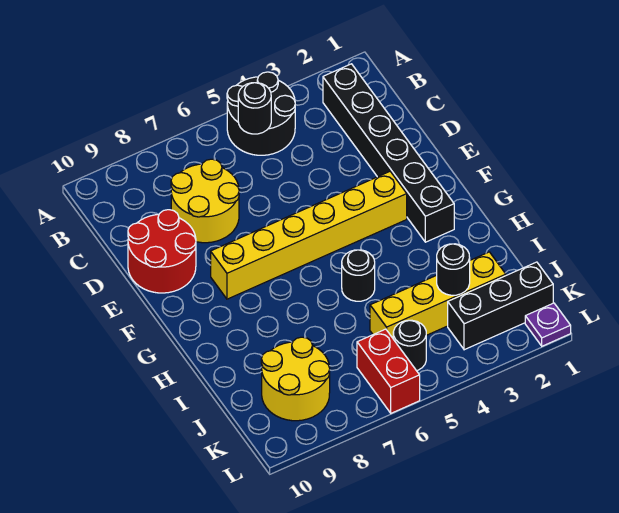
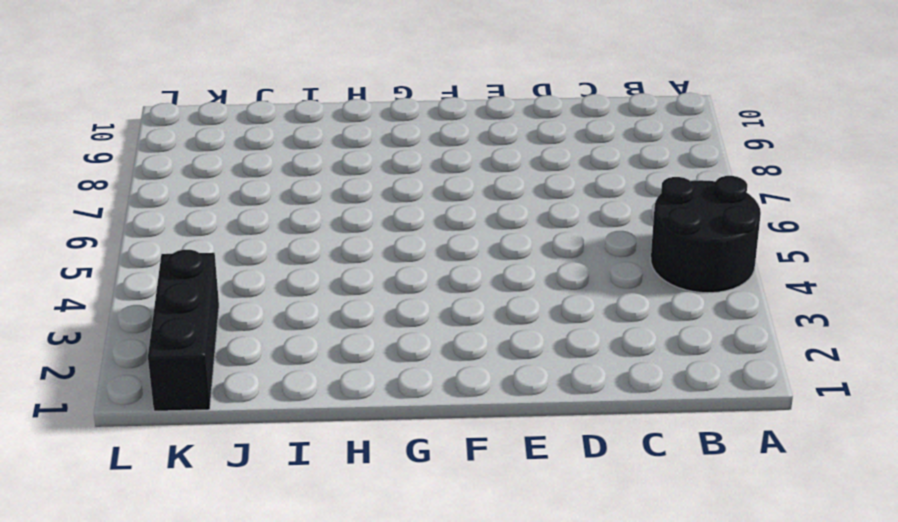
none -> black 1x6 brick [323,64,454,242]
none -> yellow 2x2 round brick [171,159,239,243]
none -> red 2x2 round brick [128,210,196,293]

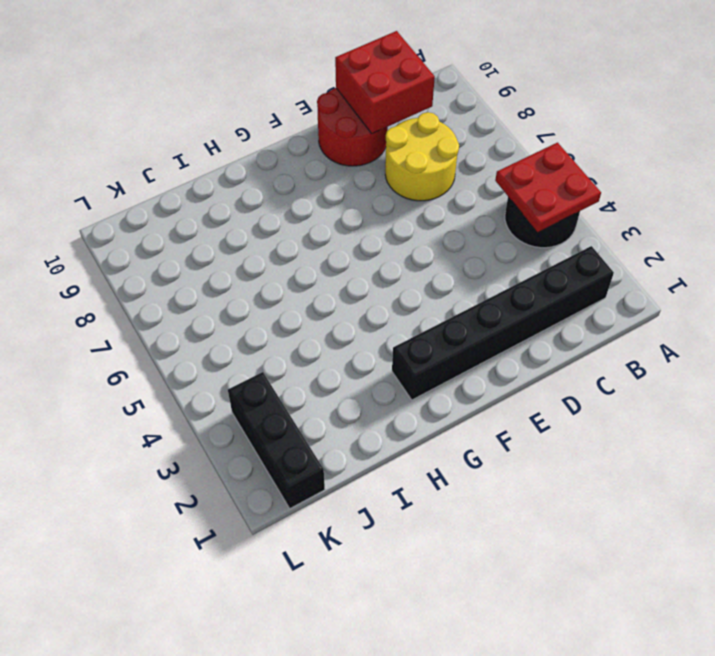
red 2x2 plate [495,143,601,232] -> black 1x1 round brick [238,83,271,134]
red 2x2 brick [335,31,435,134] -> none
none -> yellow 1x6 brick [211,172,407,299]
none -> black 1x1 round brick [342,250,375,301]
none -> yellow 1x4 brick [370,252,506,338]

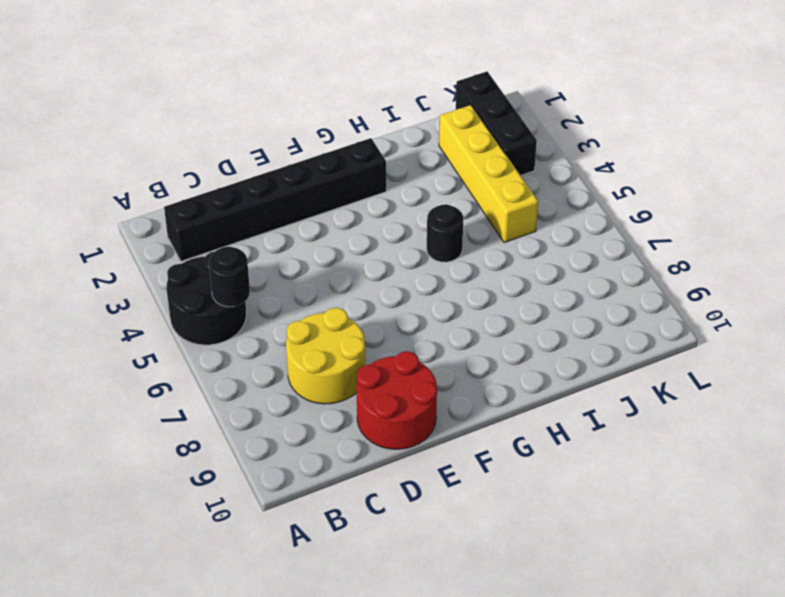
none -> yellow 1x6 brick [211,172,407,299]
none -> yellow 2x2 round brick [261,337,330,421]
none -> black 1x1 round brick [393,320,426,371]

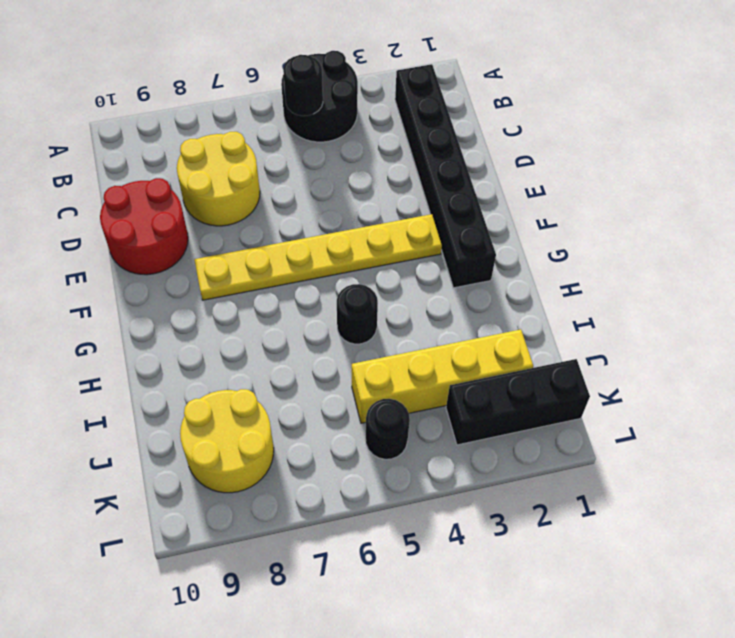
yellow 1x6 plate [194,214,442,300] -> yellow 1x6 brick [211,172,407,299]
none -> red 1x2 brick [357,329,420,413]
none -> purple 1x1 plate [525,303,571,346]
none -> black 1x1 round brick [437,244,470,295]

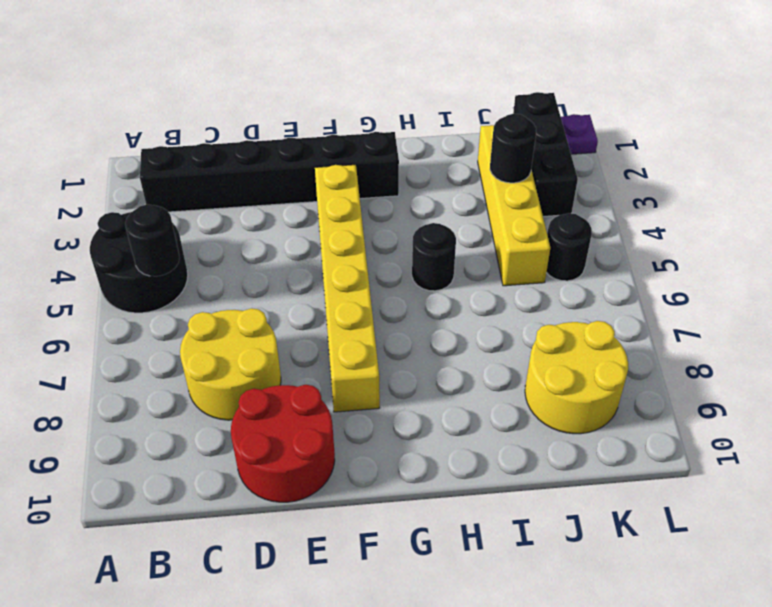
none -> red 1x2 brick [357,329,420,413]

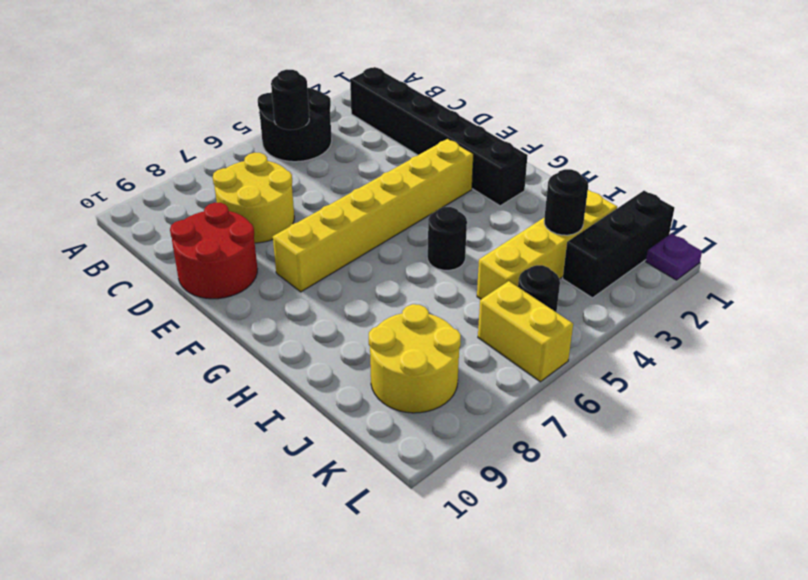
yellow 1x2 brick [478,281,573,382] -> red 1x2 brick [357,329,420,413]

